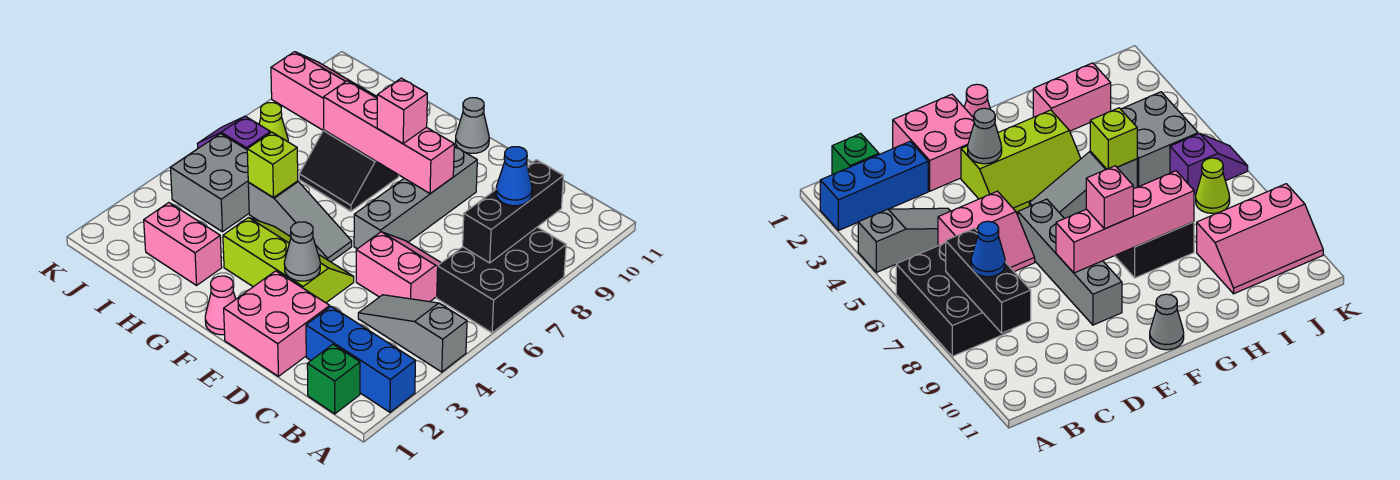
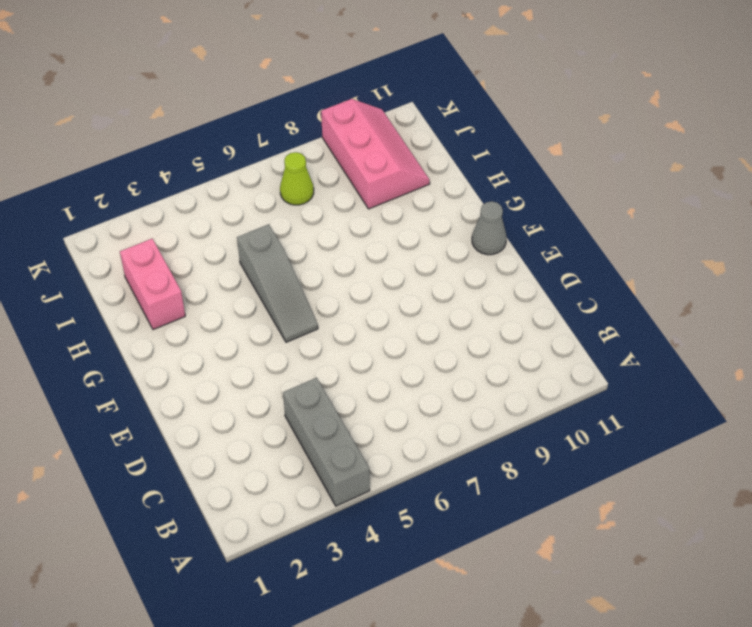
grey 1x3 brick [283,378,370,506] -> grey 1x3 slope [358,295,467,372]
none -> blue 1x3 brick [306,307,416,412]
none -> black 2x3 brick [437,227,566,333]
none -> green 1x1 brick [307,344,360,414]

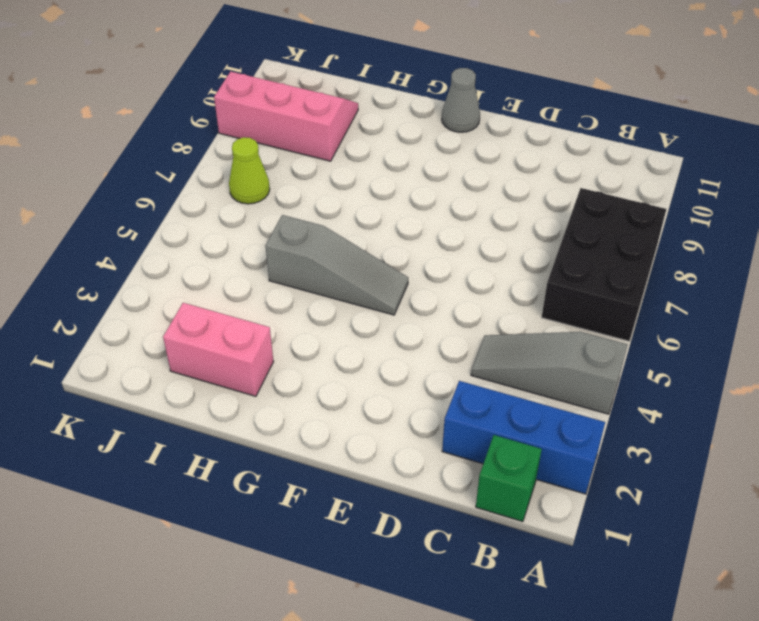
none -> pink 2x2 slope [356,232,441,302]
none -> pink 2x2 brick [224,271,330,376]
none -> lime 2x3 slope [223,218,354,303]

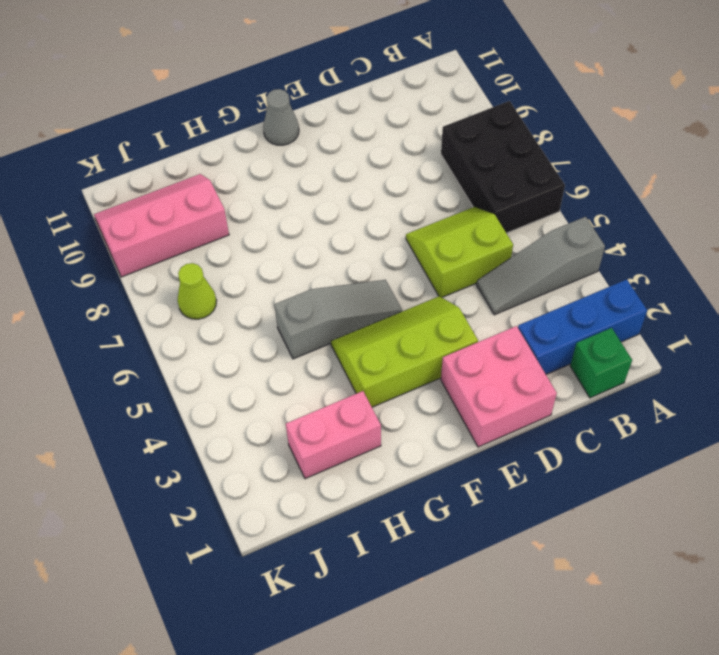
lime 2x2 slope [406,207,513,297] -> pink 2x2 slope [356,232,441,302]
none -> grey 1x4 brick [354,146,477,249]
none -> pink 1x1 cone [205,276,236,335]
none -> black 2x2 slope [299,130,399,211]

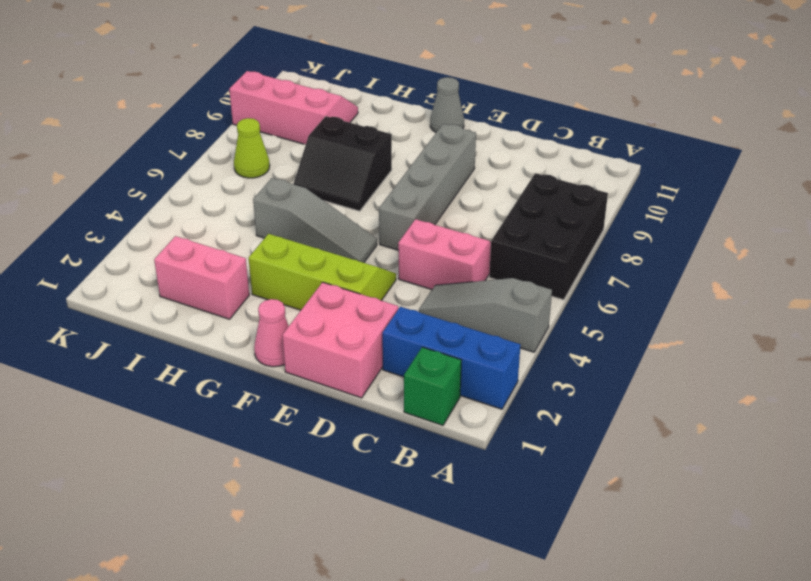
none -> grey 2x2 brick [171,134,249,232]
none -> purple 1x2 slope [197,116,270,149]
none -> black 1x3 brick [463,160,563,263]

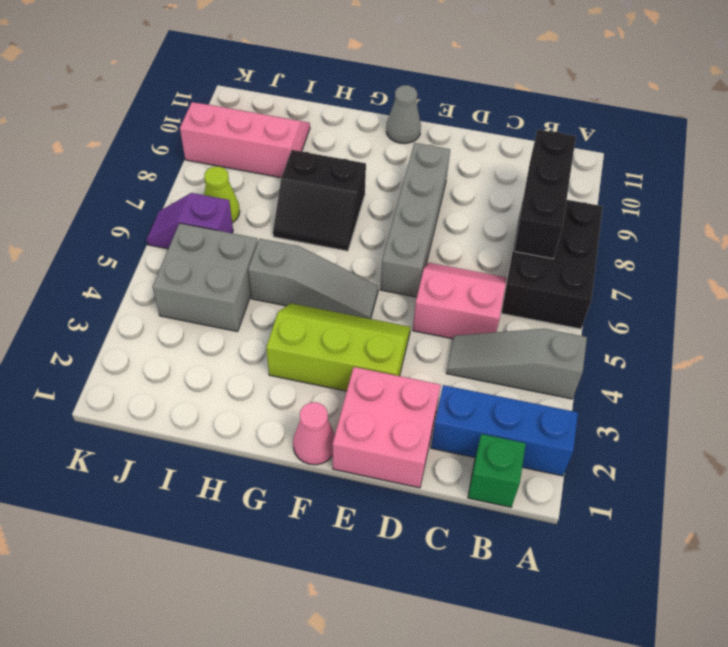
none -> pink 1x2 brick [144,203,222,285]
none -> grey 1x1 cone [284,222,320,281]
none -> pink 1x4 brick [324,81,454,194]

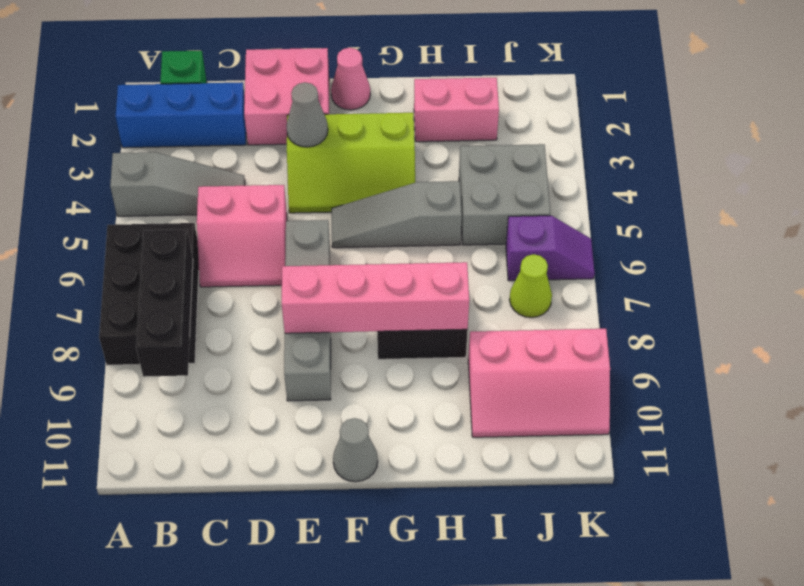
none -> lime 1x1 brick [247,132,298,198]
none -> blue 1x1 cone [496,147,532,206]
none -> pink 1x1 brick [377,78,427,143]

